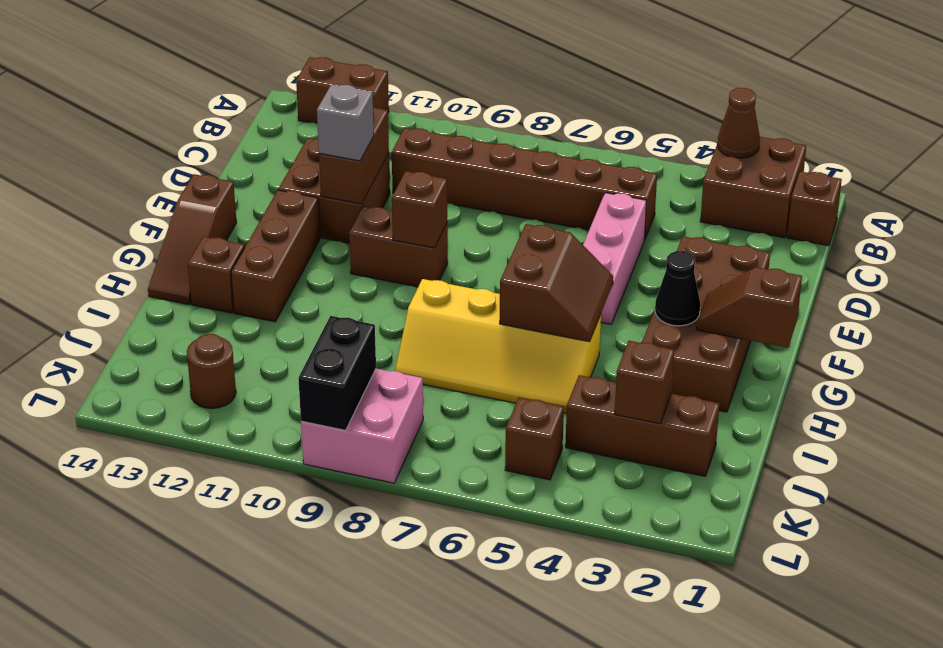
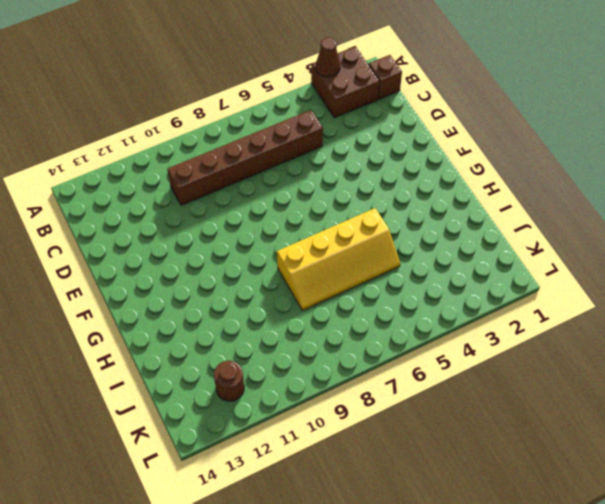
none -> brown 1x2 brick [296,57,389,124]
none -> pink 1x3 brick [583,193,646,324]
none -> brown 2x2 brick [278,138,390,243]

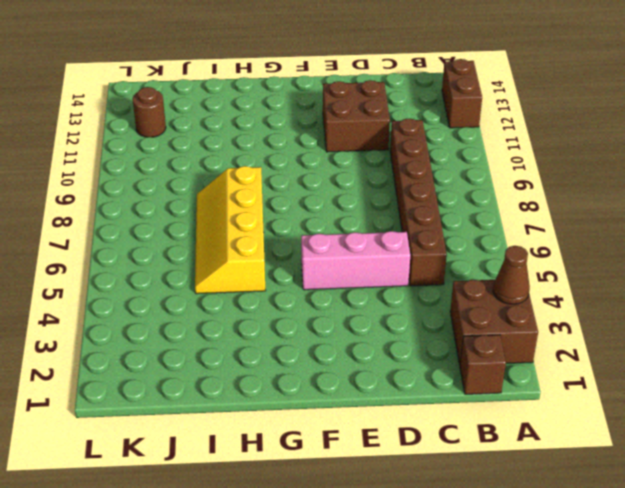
none -> brown 2x4 brick [642,236,770,412]
none -> brown 1x2 brick [349,206,448,287]
none -> brown 1x3 brick [231,190,320,322]

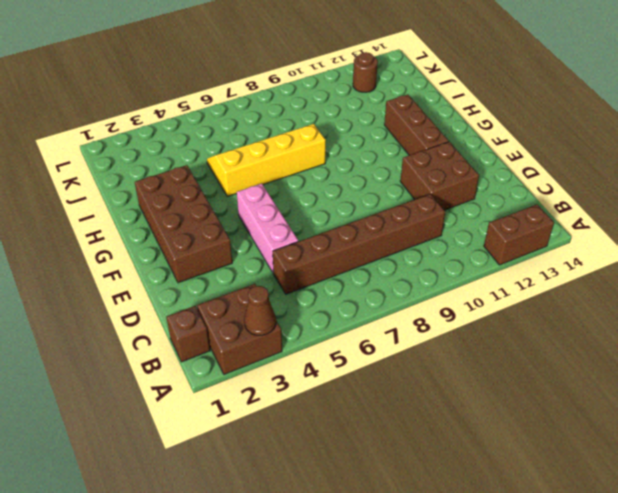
none -> brown 1x2 brick [349,206,448,287]
none -> brown 1x3 slope [148,174,237,304]
none -> brown 1x1 brick [188,236,245,313]

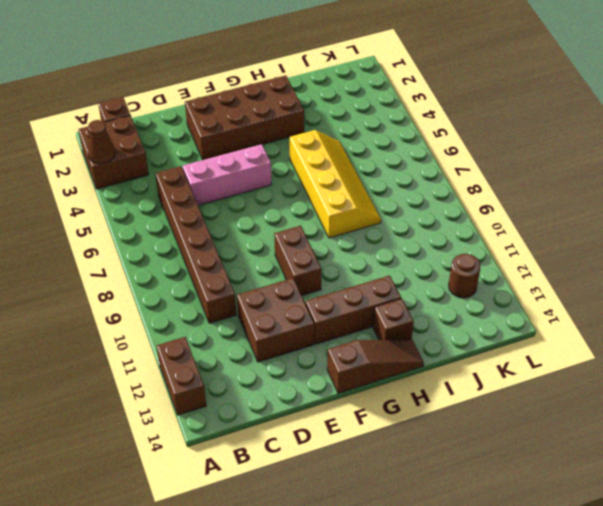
none -> brown 1x3 brick [565,375,720,476]
none -> brown 1x1 brick [505,397,564,480]
none -> pink 2x2 brick [301,369,423,483]

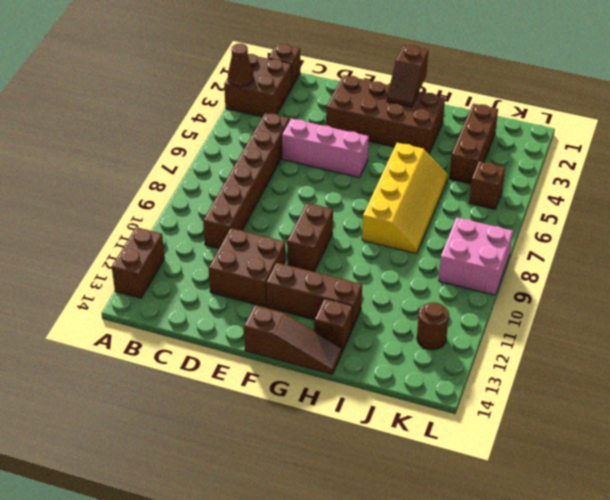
none -> brown 1x2 brick [319,108,389,204]
none -> brown 1x1 brick [392,171,447,248]
none -> black 1x1 cone [655,251,700,326]

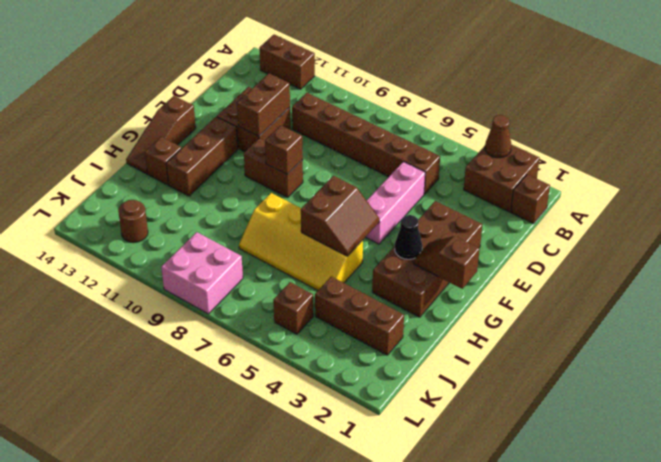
none -> brown 1x1 brick [615,341,674,424]
none -> black 1x2 brick [298,316,376,430]
none -> grey 1x1 brick [317,85,374,161]

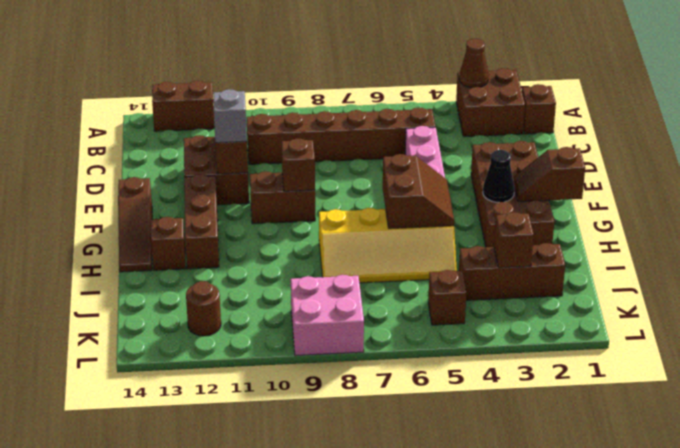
none -> black 1x2 brick [298,316,376,430]

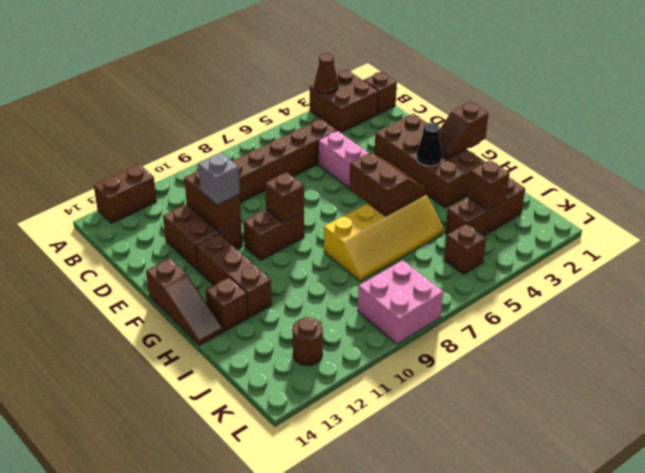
none -> black 1x2 brick [298,316,376,430]

